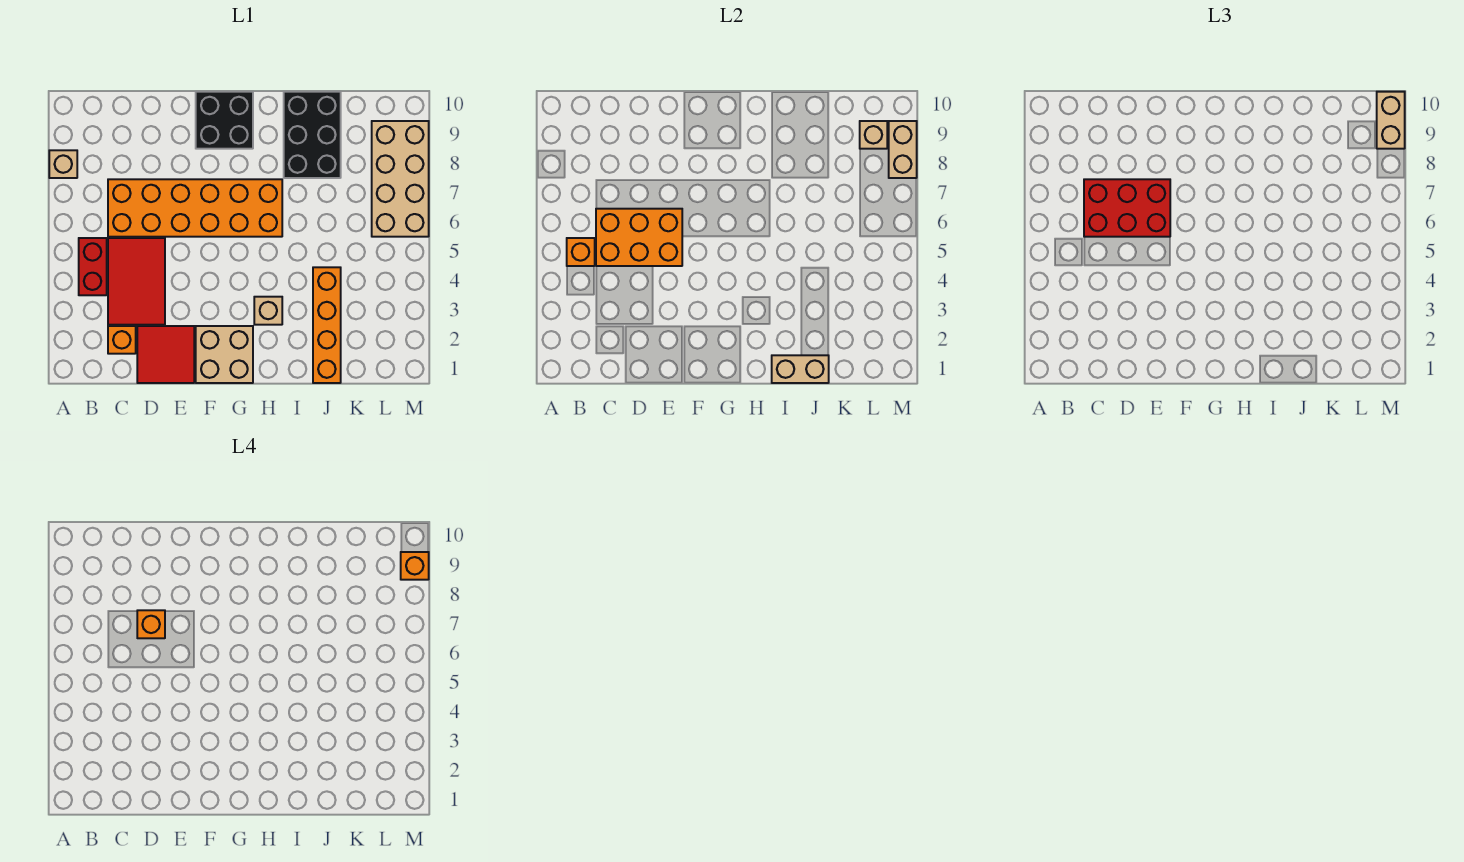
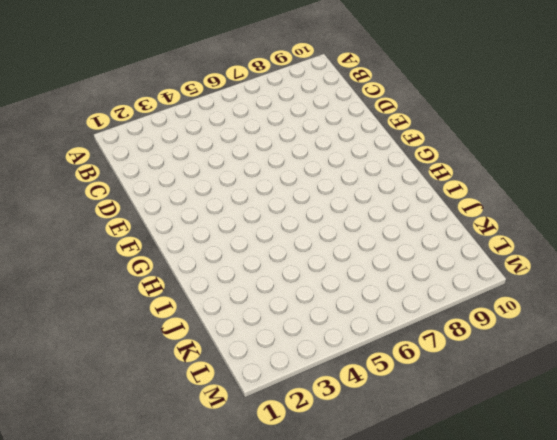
none -> tan 1x1 brick [49,150,77,178]
none -> red 1x2 brick [79,238,107,295]
none -> orange 1x1 brick [108,326,136,354]

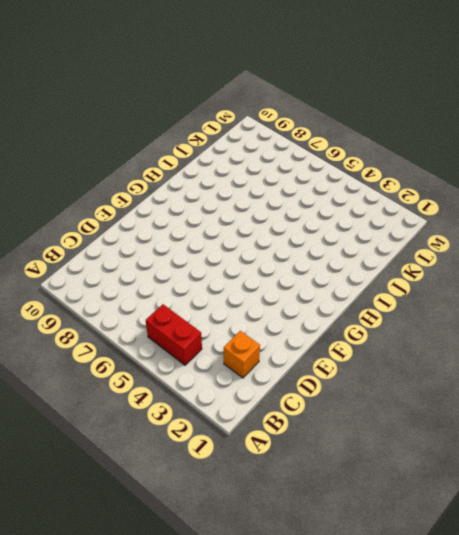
none -> tan 1x1 brick [49,150,77,178]
none -> red 2x3 tile [108,238,165,325]
none -> orange 2x6 brick [108,179,282,237]

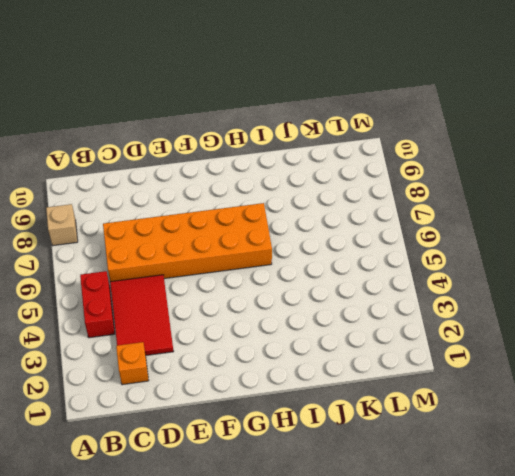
none -> red 2x2 tile [137,326,194,383]
none -> tan 2x2 brick [196,326,253,383]
none -> black 2x2 brick [196,92,253,149]

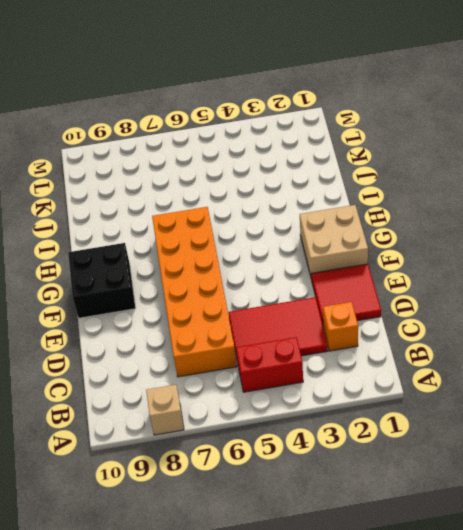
none -> tan 1x1 brick [254,297,282,325]
none -> black 2x3 brick [284,92,341,178]
none -> orange 1x4 brick [313,267,341,383]

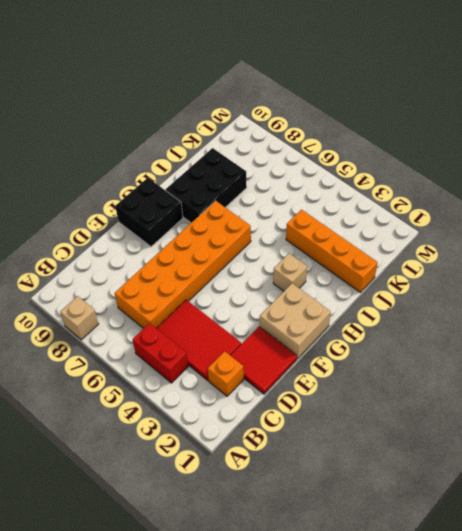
black 2x3 brick [166,148,247,223] -> black 2x3 brick turned to [284,92,341,178]
none -> tan 2x4 brick [372,121,429,237]
none -> orange 1x1 brick [567,238,595,266]
none -> orange 2x3 brick [596,209,682,266]

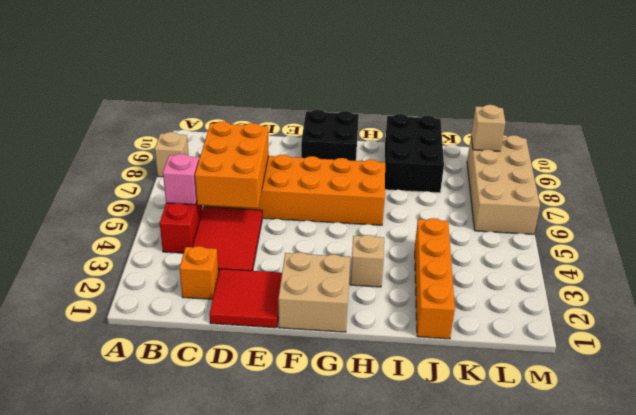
pink 1x1 brick [163,154,199,205] -> orange 1x1 brick [567,238,595,266]
orange 2x3 brick [195,121,269,208] -> orange 2x3 brick turned to [596,209,682,266]
none -> tan 1x2 brick [772,355,829,383]
none -> tan 1x2 brick [889,121,917,178]
none -> red 2x3 brick [1084,179,1170,237]

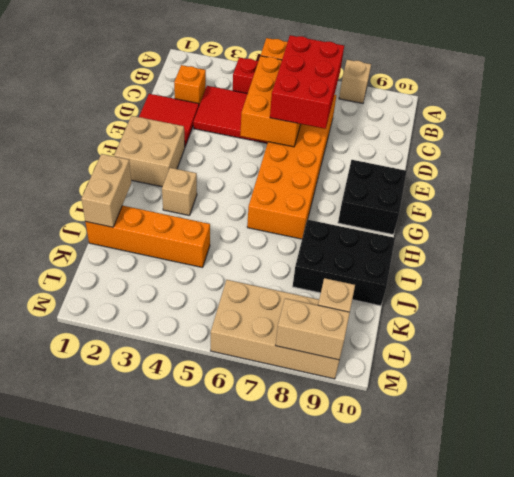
none -> tan 1x2 brick [1377,92,1405,149]
none -> orange 1x1 brick [137,610,165,638]
none -> orange 1x1 brick [401,552,429,580]

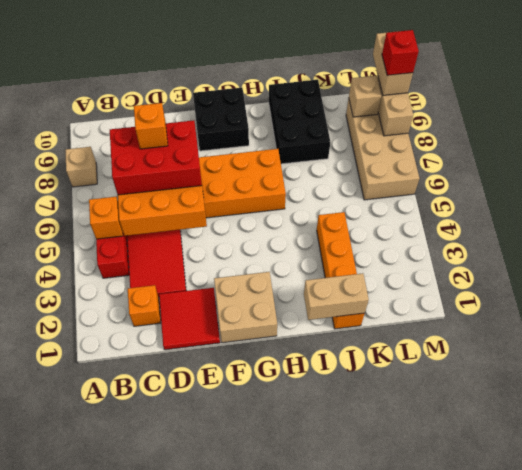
red 1x1 brick [382,30,419,75] -> orange 1x1 brick [401,552,429,580]
none -> tan 1x1 brick [254,297,282,325]

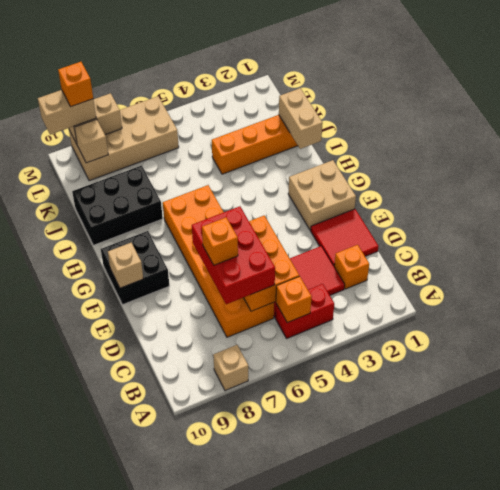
tan 1x1 brick [108,243,143,288] -> tan 1x1 brick moved to [254,297,282,325]

